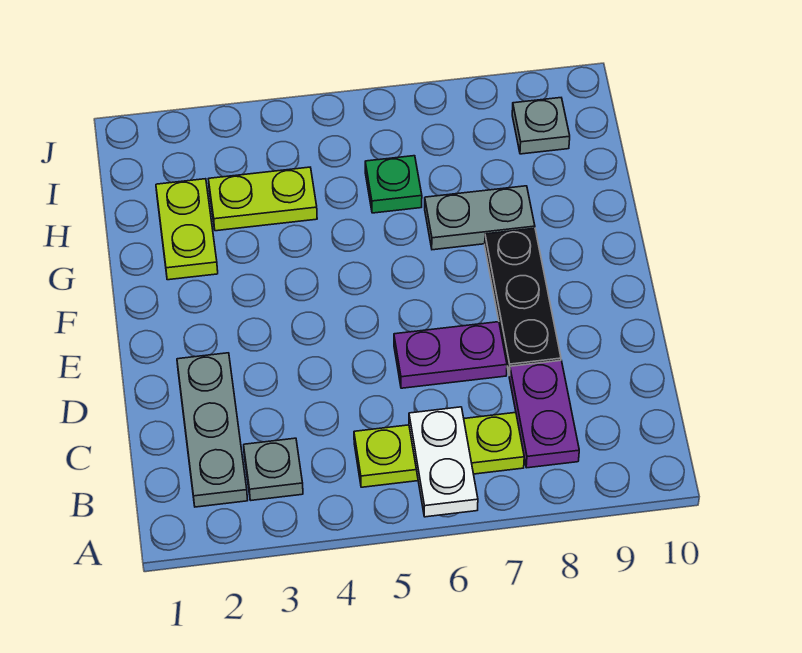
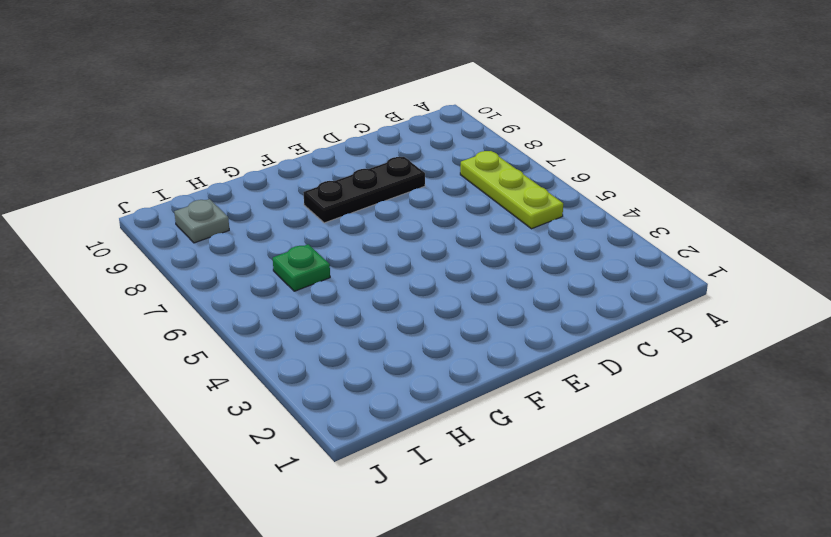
none -> grey 1x3 plate [177,353,248,507]
none -> grey 1x1 plate [244,438,303,500]
none -> purple 1x2 plate [509,361,579,468]

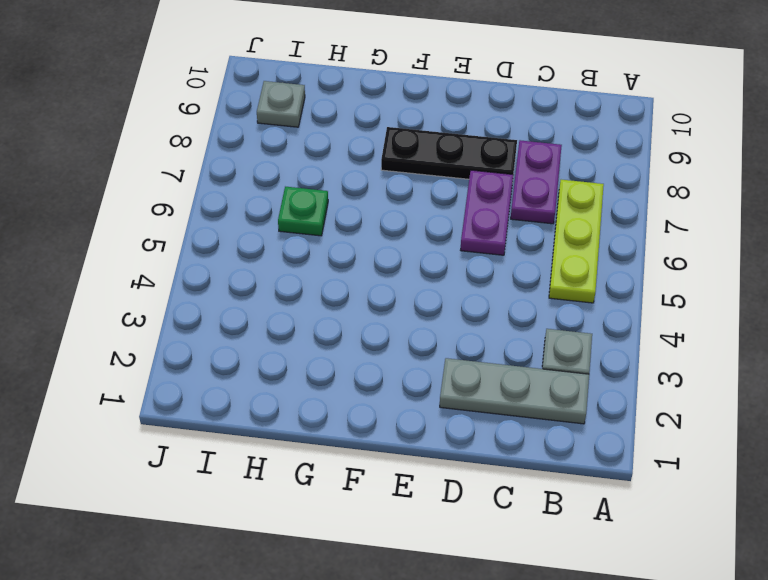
purple 1x2 plate [511,140,562,224] -> purple 1x2 plate turned to [509,361,579,468]
none -> lime 1x2 plate [156,179,218,280]
none -> grey 1x2 plate [425,186,535,250]
none -> lime 1x2 plate [208,167,317,231]

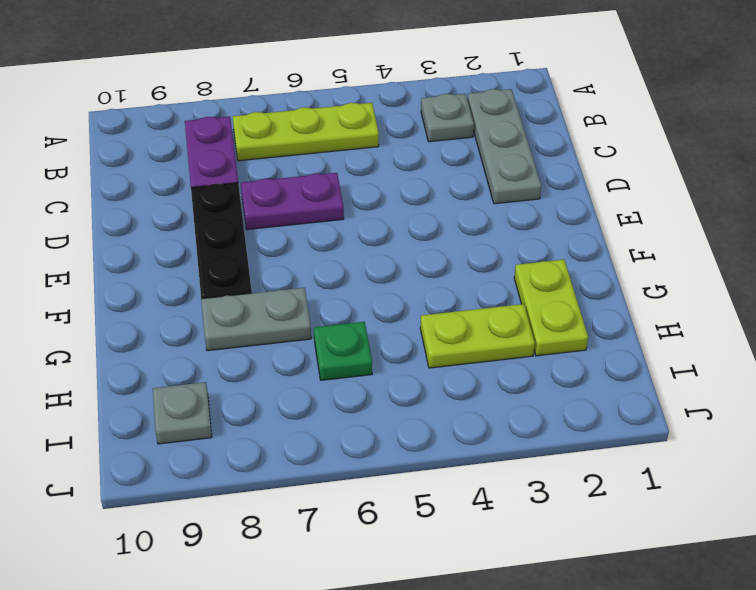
none -> white 1x2 plate [409,407,478,517]

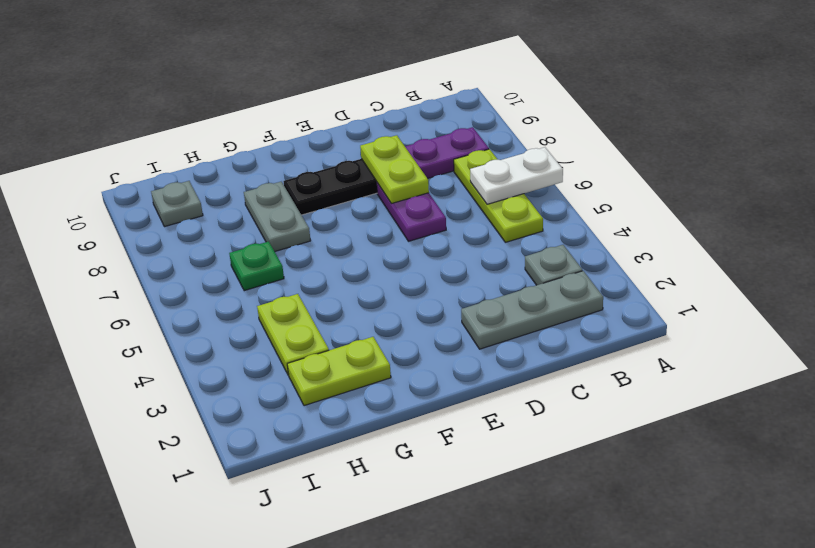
lime 1x2 plate [360,135,429,204] -> none

